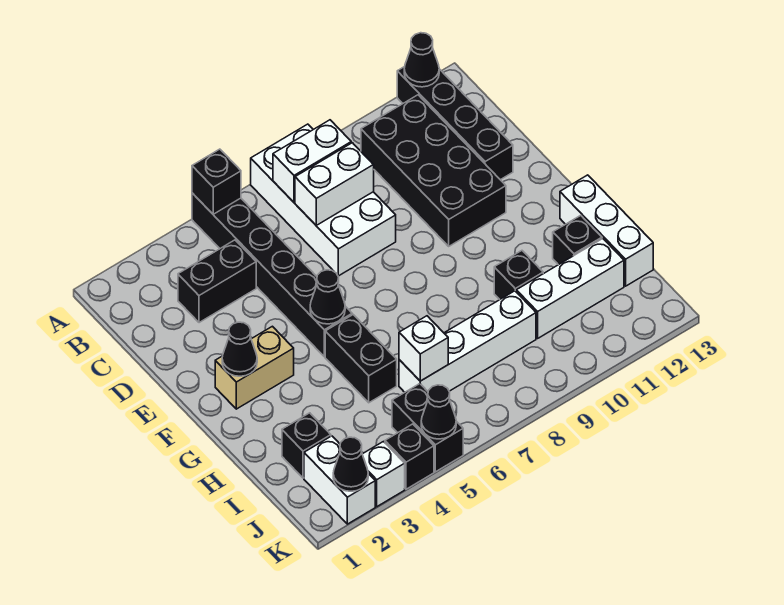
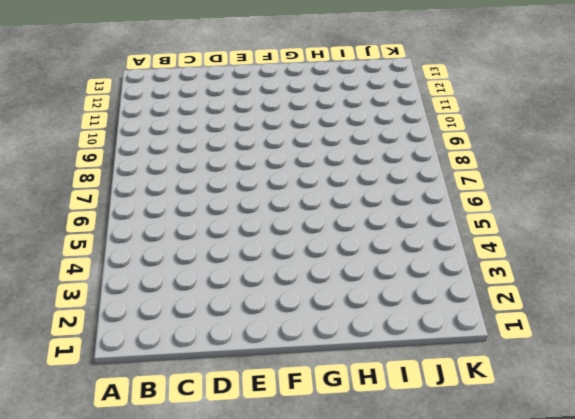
none -> black 1x6 brick [192,193,352,357]
none -> white 2x4 brick [251,124,396,276]
none -> black 1x4 brick [397,67,513,180]

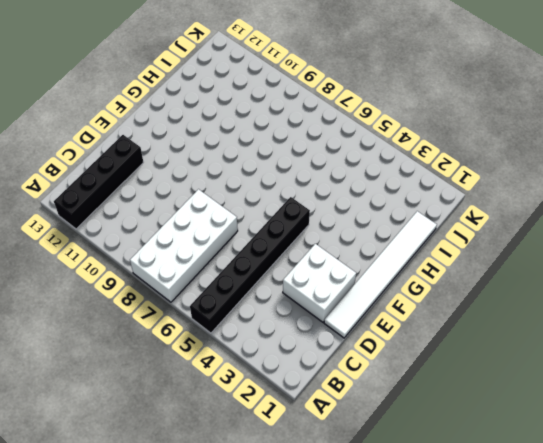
white 1x6 tile [324,211,437,338] -> none
white 2x2 brick [283,244,356,322] -> none
none -> black 2x4 brick [361,95,506,246]
none -> black 1x2 brick [178,240,256,323]
none -> tan 1x2 brick [215,326,294,409]

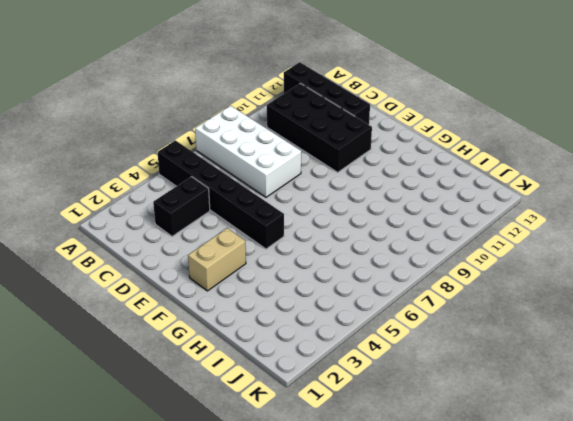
none -> black 1x2 brick [325,315,397,403]
none -> white 1x3 brick [560,175,653,286]
none -> black 1x1 brick [494,251,543,299]

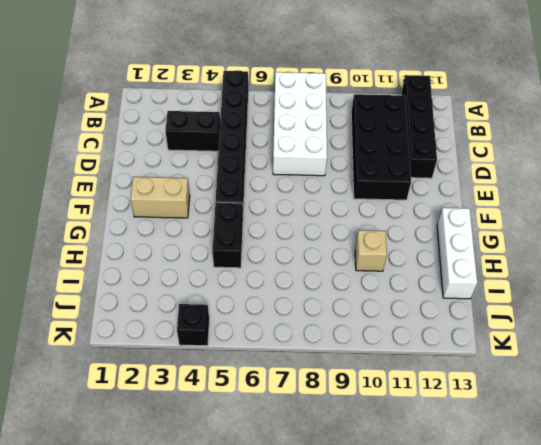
tan 1x1 brick [355,230,387,271] -> black 1x1 brick [494,251,543,299]
none -> black 1x1 brick [553,215,602,265]
none -> black 1x1 brick [282,413,331,478]
none -> white 1x4 brick [399,291,536,392]

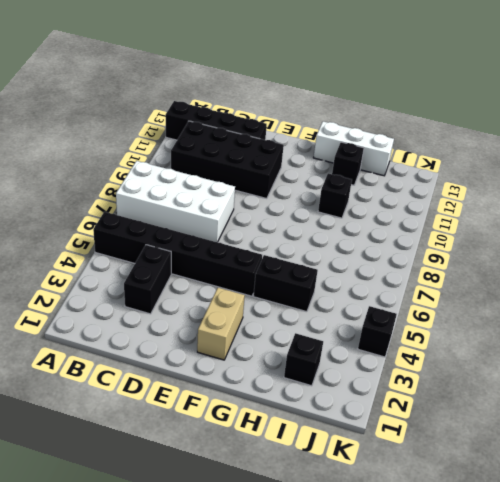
none -> white 1x4 brick [399,291,536,392]
none -> white 1x3 brick [516,239,624,338]
none -> white 1x2 brick [304,436,375,524]

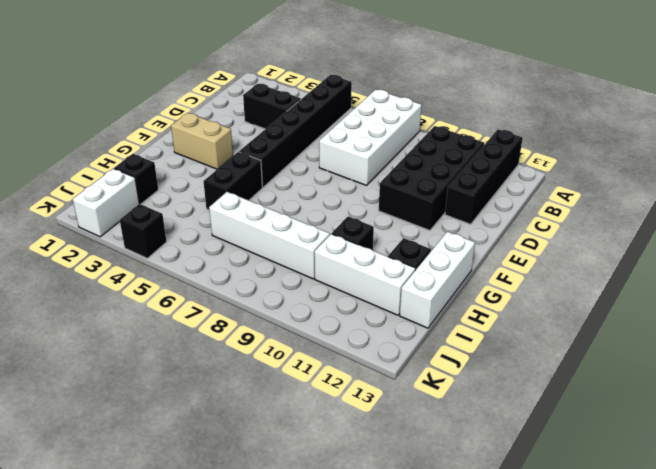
none -> black 1x2 brick [392,384,463,472]
none -> white 1x1 brick [362,442,405,507]
none -> black 1x1 brick [192,149,241,214]

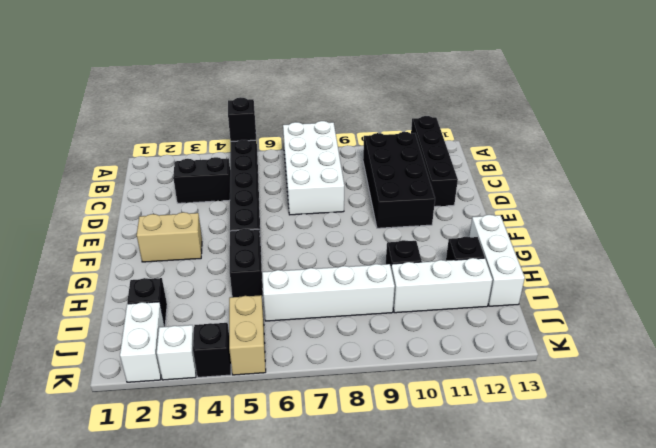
tan 1x2 brick [229,295,266,375] -> black 1x2 brick [392,384,463,472]
none -> black 1x1 cone [404,33,439,87]
none -> white 1x2 brick [273,120,351,202]
none -> white 1x2 brick [295,143,374,225]

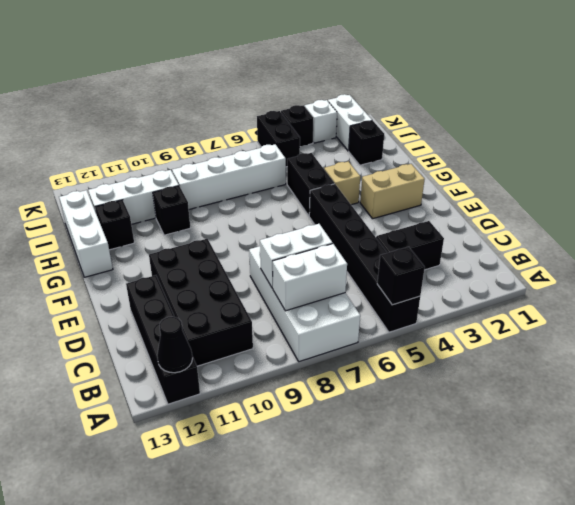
tan 1x1 brick [324,161,360,205] -> none
none -> black 1x1 cone [222,322,257,376]
none -> black 1x1 cone [310,270,345,324]
none -> white 1x1 brick [399,316,448,381]

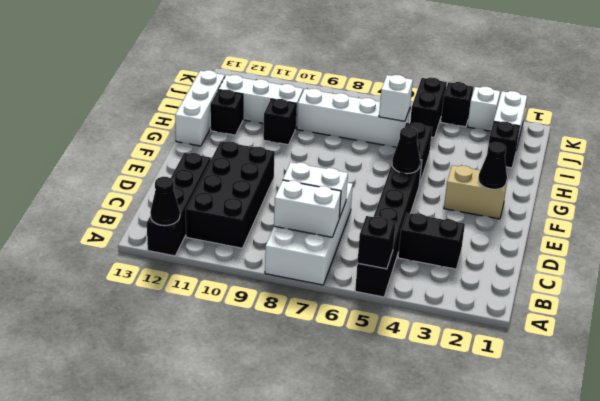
none -> black 1x1 cone [333,437,368,491]
none -> black 1x1 cone [421,385,456,439]

